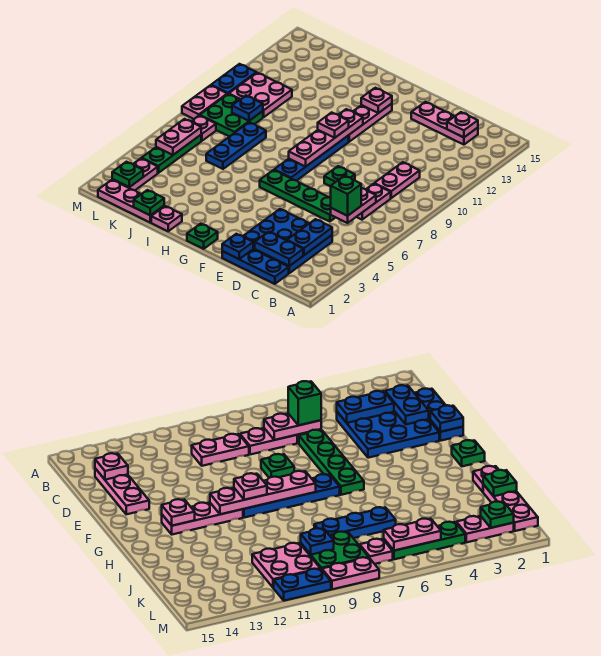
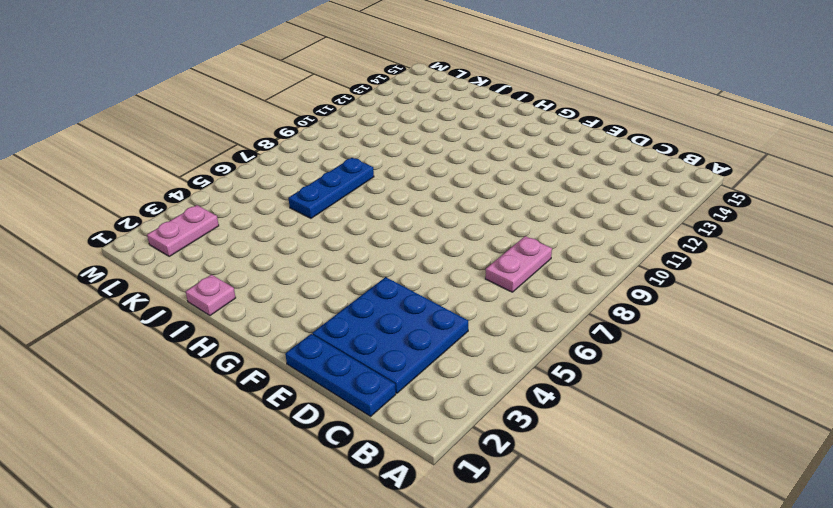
none -> pink 1x2 plate [374,162,420,198]
none -> pink 1x3 plate [411,102,478,145]
none -> green 1x4 plate [260,170,336,222]
none -> green 1x1 plate [324,166,355,186]

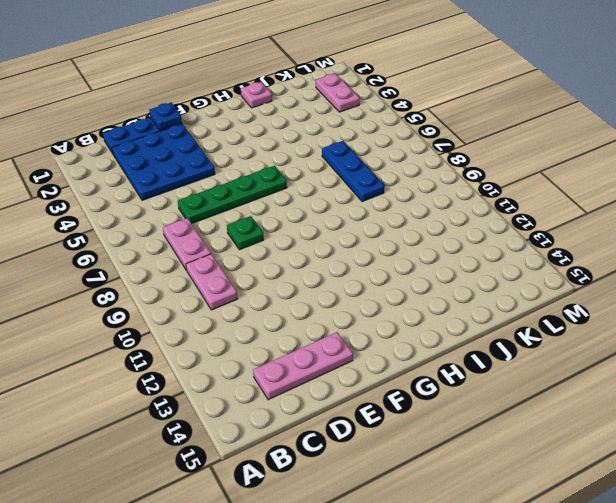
none -> green 1x1 plate [187,224,218,249]
none -> blue 1x4 plate [274,136,349,181]
none -> pink 1x3 plate [348,104,392,142]
none -> pink 1x3 plate [98,180,164,223]

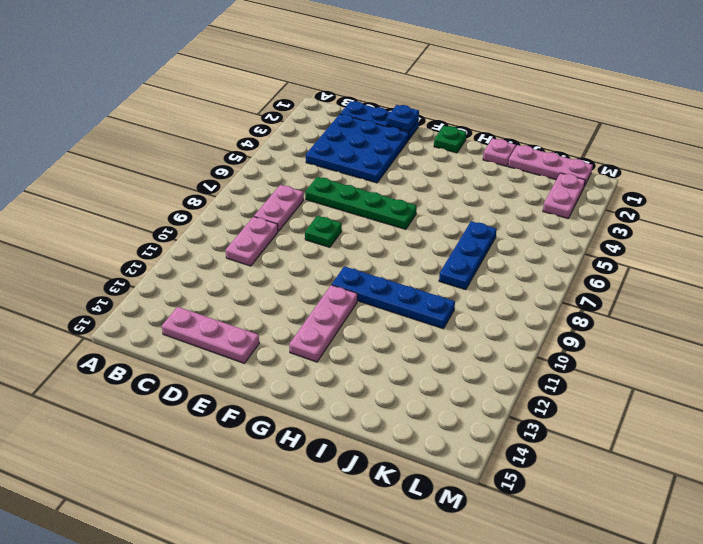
blue 1x4 plate [332,266,455,329] -> blue 1x4 plate turned to [274,136,349,181]
none -> green 2x2 plate [200,94,263,137]
none -> pink 2x2 plate [229,73,292,117]
none -> green 1x3 plate [142,135,201,173]
none -> pink 1x1 plate [191,115,216,141]

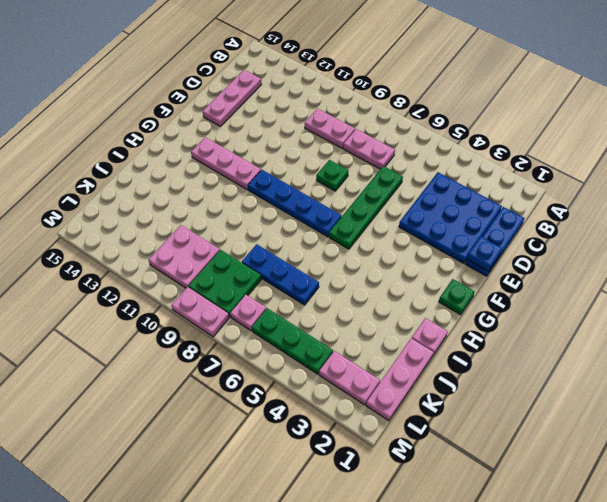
none -> blue 1x2 plate [211,64,256,94]
none -> blue 1x2 plate [255,232,303,266]
none -> blue 1x2 plate [287,219,332,255]
none -> pink 1x2 plate [331,188,376,223]

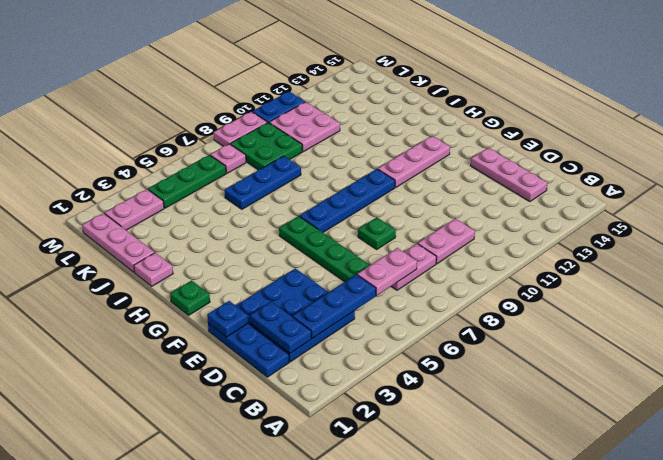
blue 1x3 plate [293,274,376,339] -> blue 1x2 plate [287,219,332,255]
none -> pink 1x1 plate [447,112,478,137]
none -> pink 1x4 plate [289,109,363,167]
none -> pink 1x1 plate [361,88,392,113]
none -> green 1x1 plate [134,190,164,215]

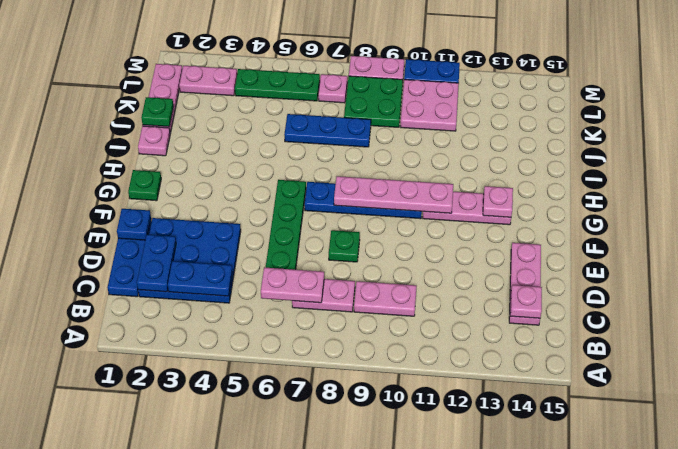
none -> blue 1x1 plate [232,96,263,121]
none -> green 1x1 plate [112,162,143,187]
none -> pink 1x2 plate [156,119,201,155]
none -> green 1x1 brick [331,176,361,216]

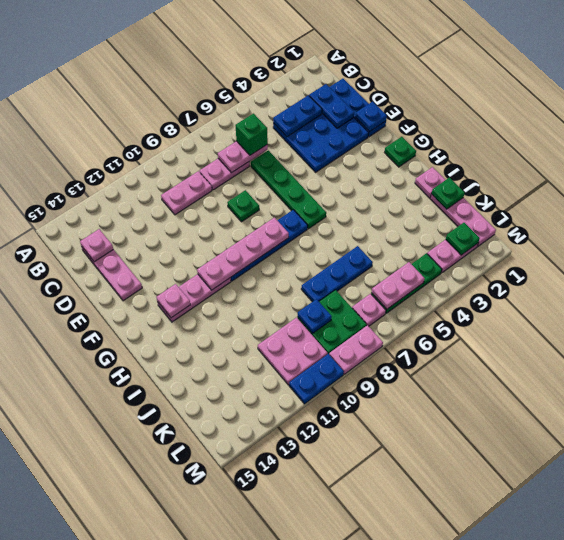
none -> pink 1x1 plate [318,112,349,138]

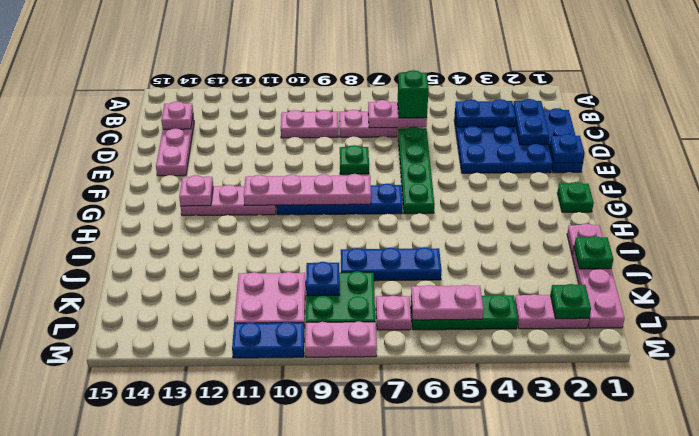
none -> pink 1x1 plate [318,112,349,138]

